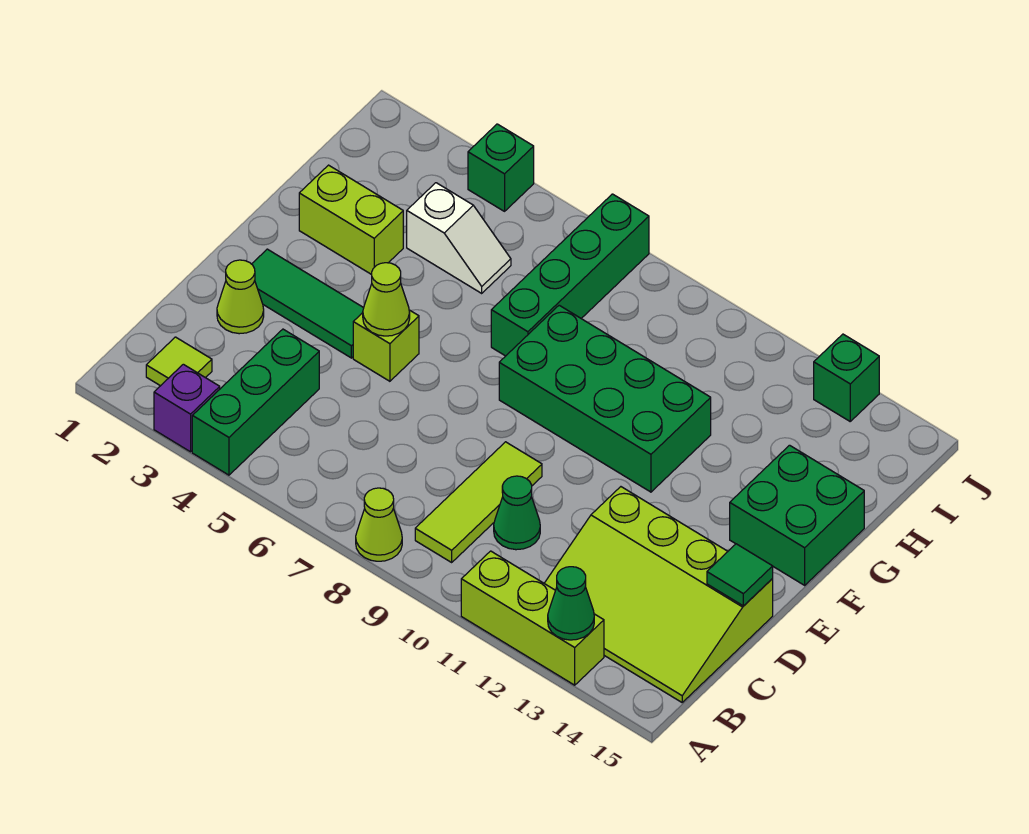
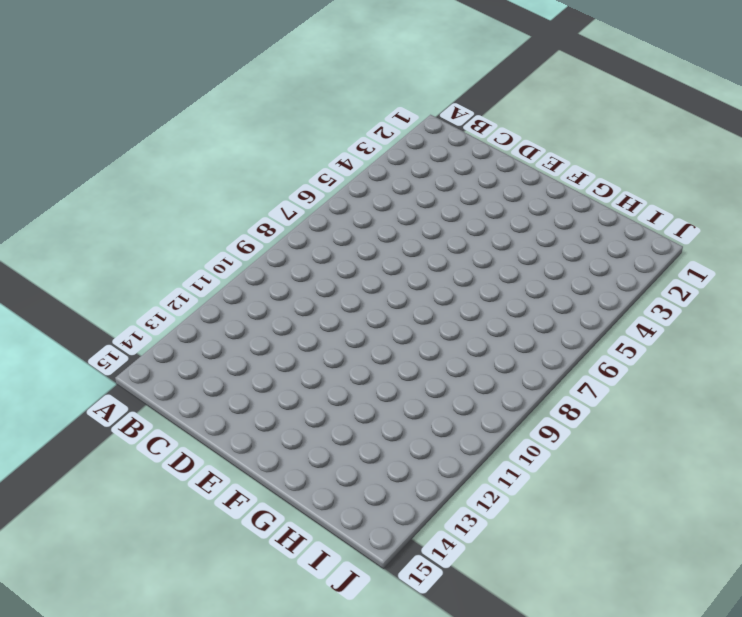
none -> purple 1x1 brick [154,364,220,452]
none -> green 1x3 brick [192,329,319,475]
none -> lime 1x1 cone [356,488,402,561]

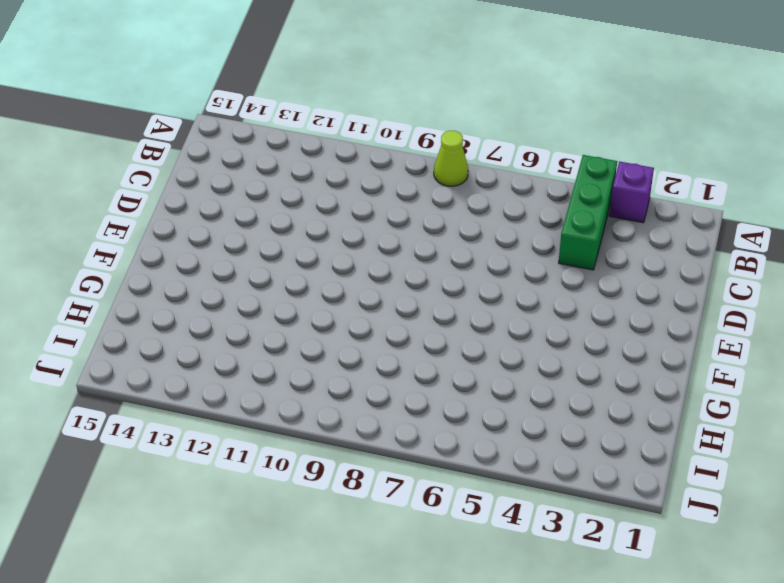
none -> lime 1x3 brick [461,551,604,685]
none -> lime 1x1 tile [146,337,212,386]
none -> lime 1x3 tile [415,442,542,562]

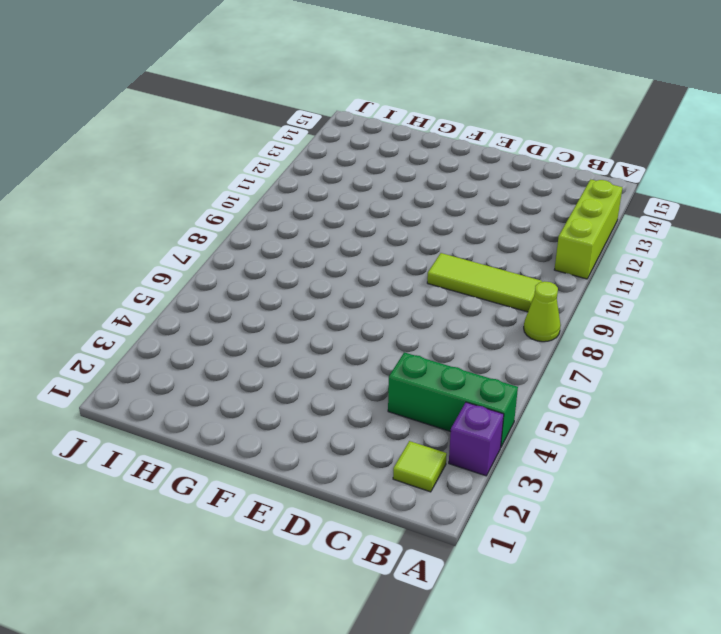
none -> lime 3x4 slope [544,487,773,702]
none -> green 1x1 cone [494,476,540,550]
none -> lime 1x1 cone [217,260,264,334]

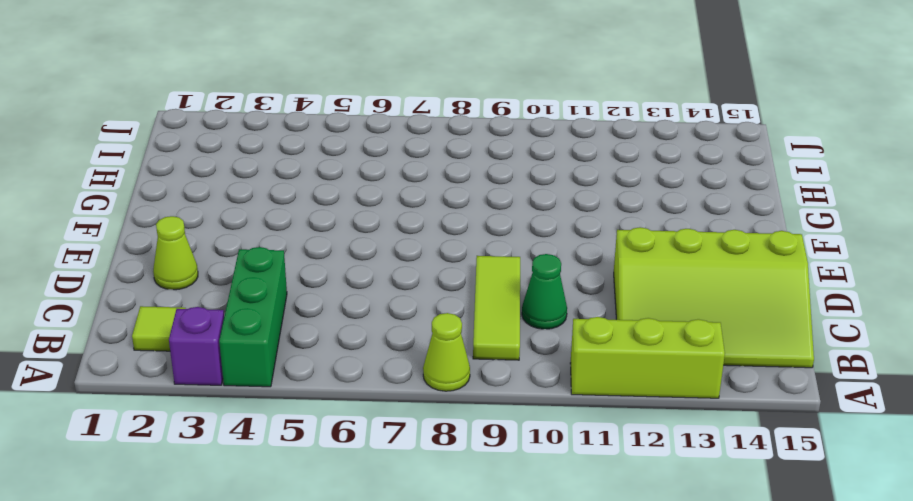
none -> green 1x3 tile [252,249,364,358]
none -> lime 1x1 brick [353,310,419,381]
none -> green 2x4 brick [499,305,711,492]

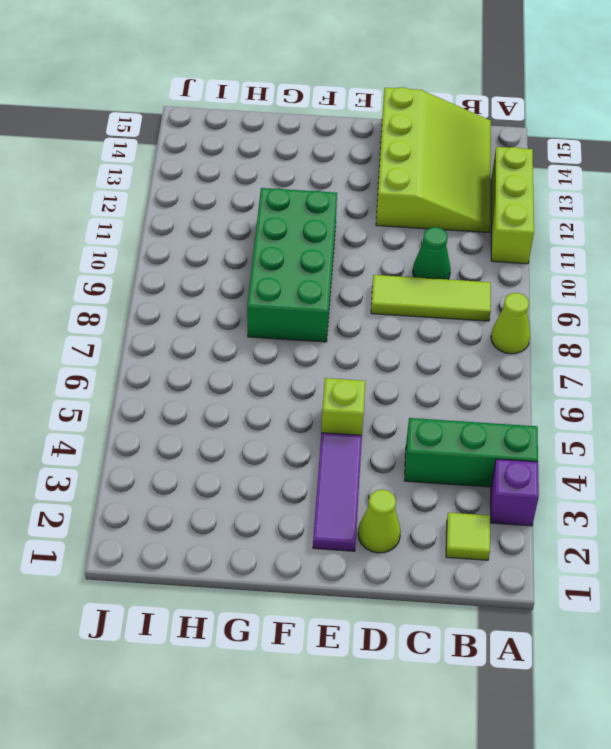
purple 1x3 tile [313,433,362,551] -> green 1x3 tile [252,249,364,358]
none -> green 2x2 brick [730,445,864,585]
none -> lime 1x2 brick [299,165,403,275]
none -> green 1x4 brick [491,194,649,356]

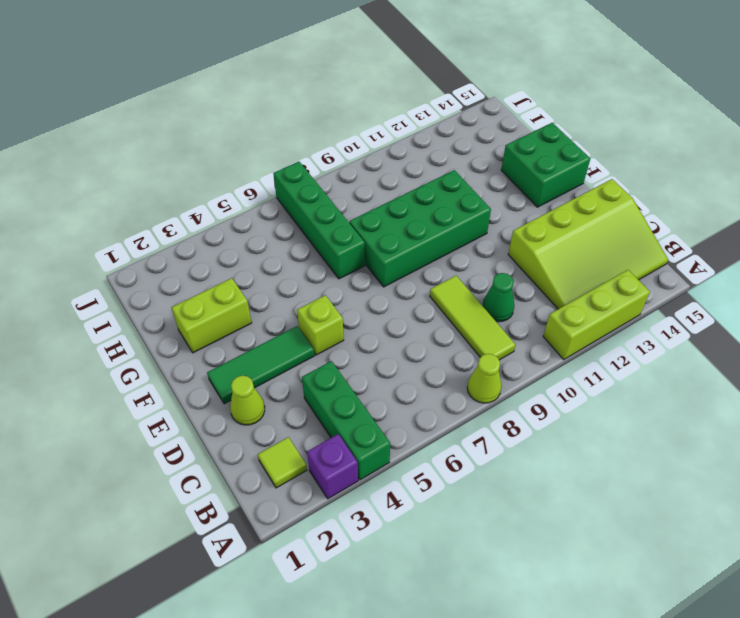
none -> white 1x2 slope [407,183,511,293]
none -> green 1x1 brick [468,124,534,211]
none -> green 1x1 brick [814,334,879,421]

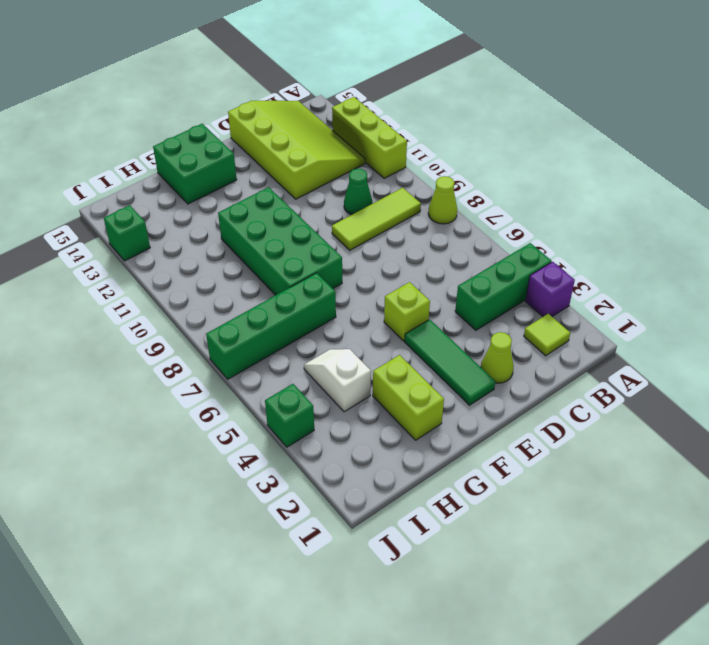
none -> green 1x1 cone [548,567,594,640]
none -> green 1x1 tile [707,544,773,606]
none -> lime 1x1 cone [363,263,410,336]

